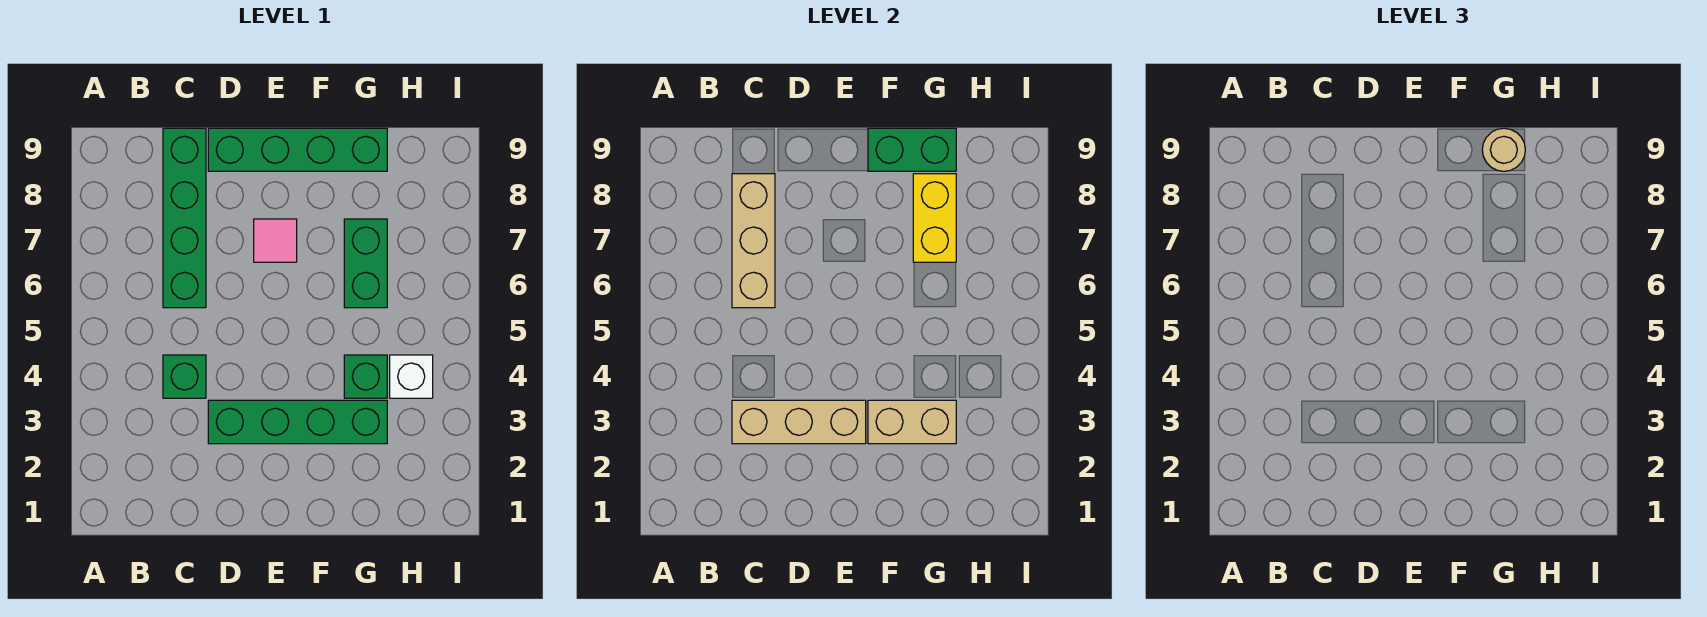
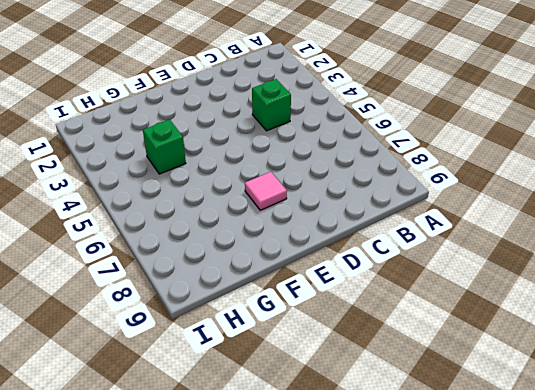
none -> green 1x4 brick [163,128,206,308]
none -> green 1x4 brick [208,400,387,444]
none -> green 1x4 brick [208,128,387,171]

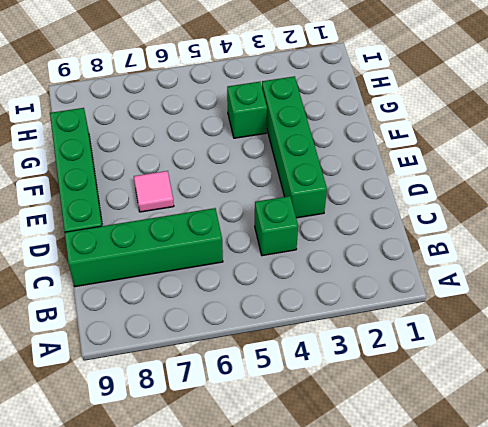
none -> green 1x2 brick [344,219,387,308]
none -> white 1x1 brick [390,355,433,398]
none -> tan 1x3 brick [732,400,866,444]

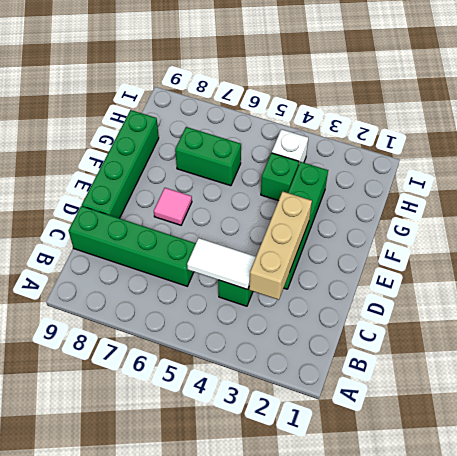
white 1x2 tile [187,238,256,290] -> none
none -> tan 1x3 brick [732,174,775,308]
none -> tan 1x2 brick [868,400,956,444]
none -> green 1x2 brick [868,128,956,171]

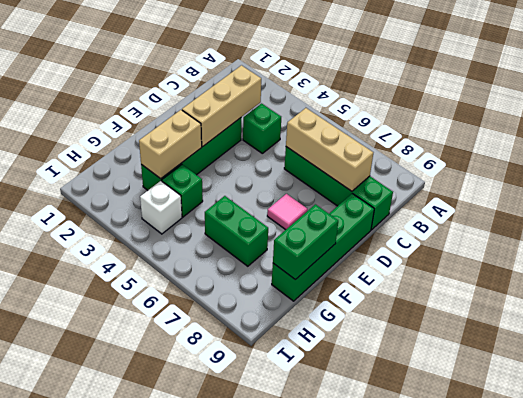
none -> yellow 1x2 brick [913,174,956,262]
none -> tan 1x1 round brick [1482,128,1525,171]

